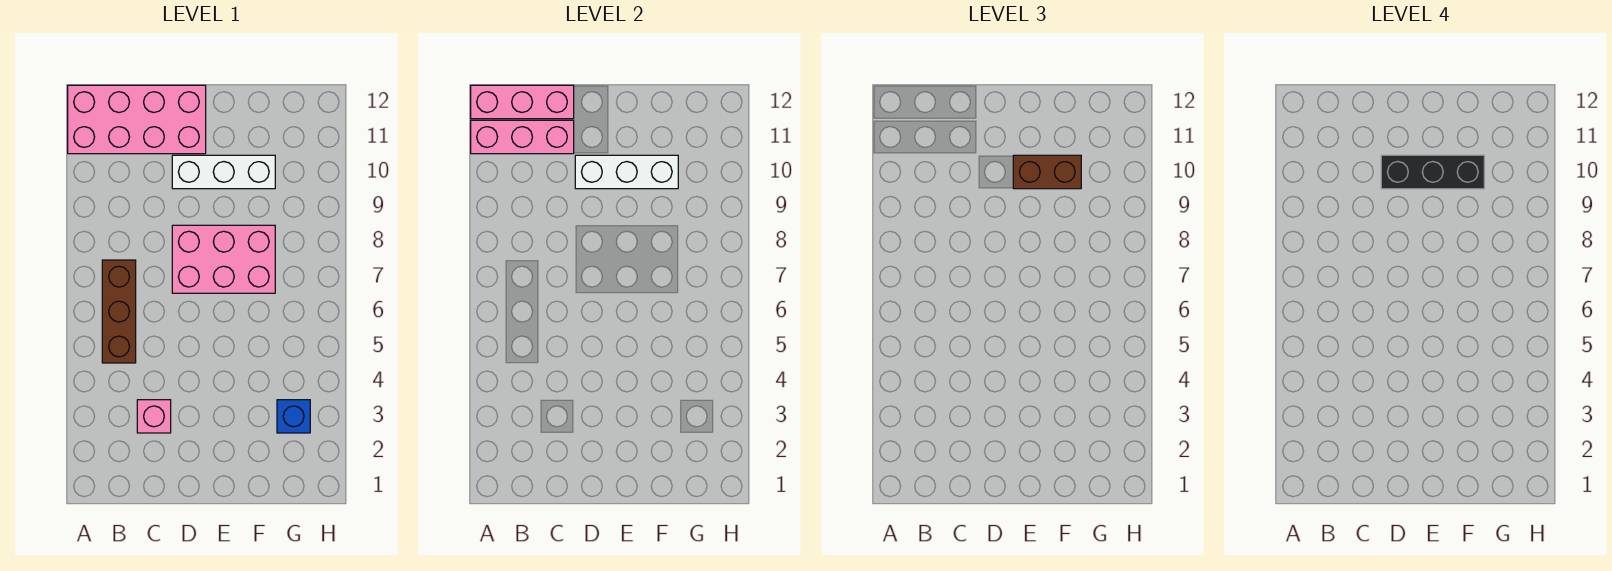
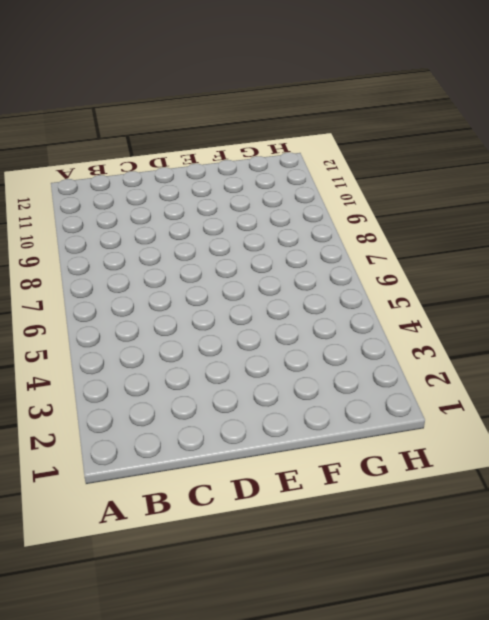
none -> pink 2x4 brick [68,85,206,154]
none -> brown 1x3 brick [102,260,136,363]

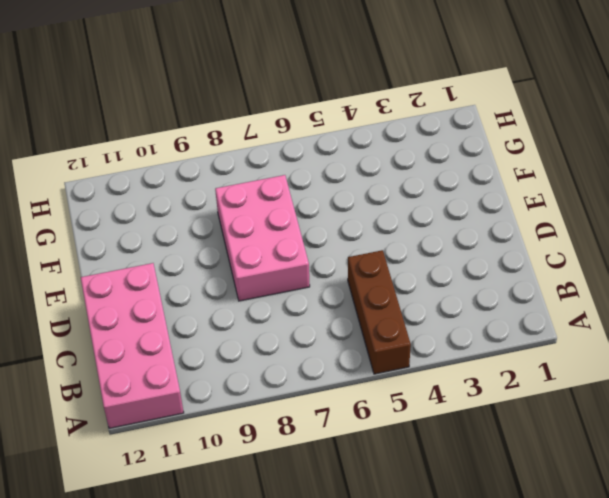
brown 1x3 brick [348,250,411,374] -> brown 1x3 brick turned to [102,260,136,363]
none -> pink 1x1 brick [137,400,171,433]
none -> white 1x3 brick [172,155,275,189]

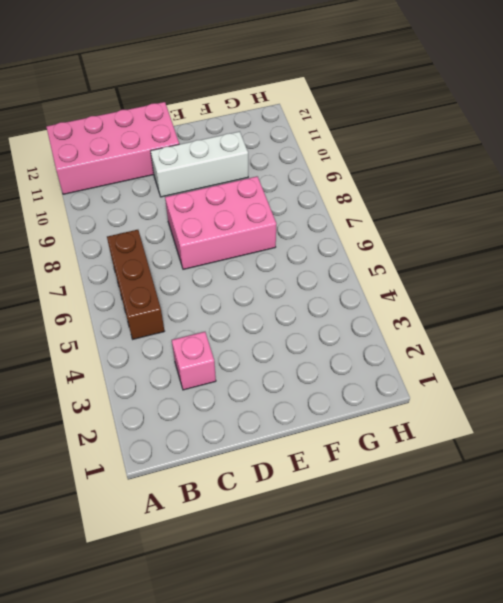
none -> blue 1x1 brick [277,400,310,433]
none -> pink 1x3 brick [471,120,574,154]

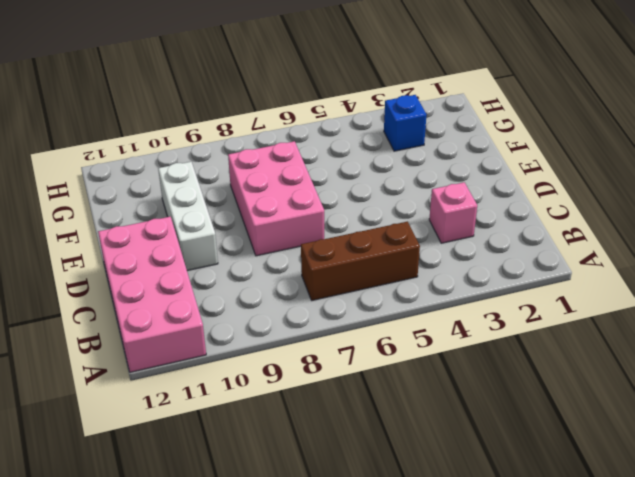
none -> pink 1x3 brick [471,120,574,154]
none -> pink 1x3 brick [471,85,574,119]

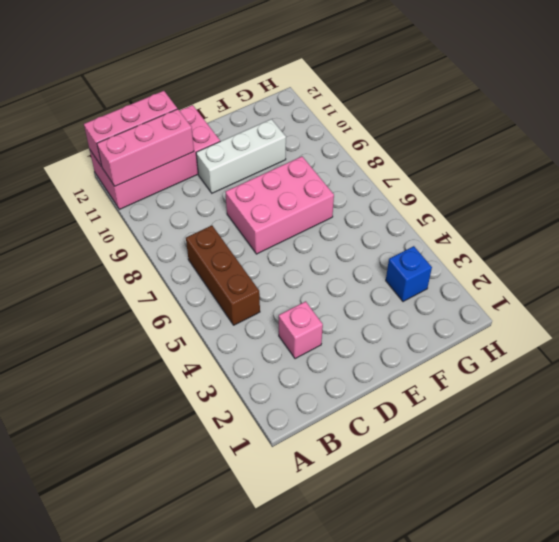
none -> white 1x3 brick [575,155,678,189]
none -> brown 1x2 brick [1013,155,1081,189]

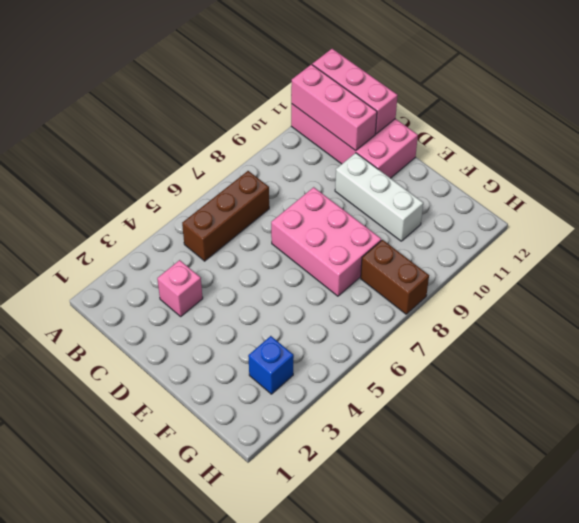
brown 1x2 brick [361,240,429,314] -> brown 1x2 brick moved to [1013,155,1081,189]
none -> white 1x3 brick [575,155,678,189]
none -> black 1x3 brick [1381,155,1484,189]

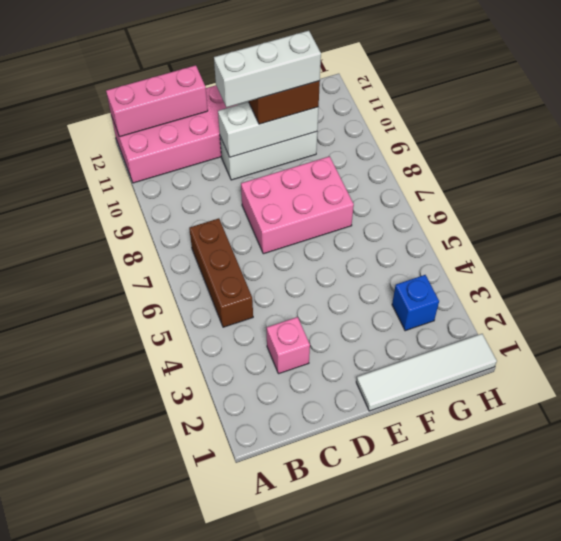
white 1x3 brick [214,31,321,108] -> black 1x3 brick [1381,155,1484,189]
white 1x4 tile [356,334,497,411] -> none
none -> pink 1x3 brick [471,120,574,154]

